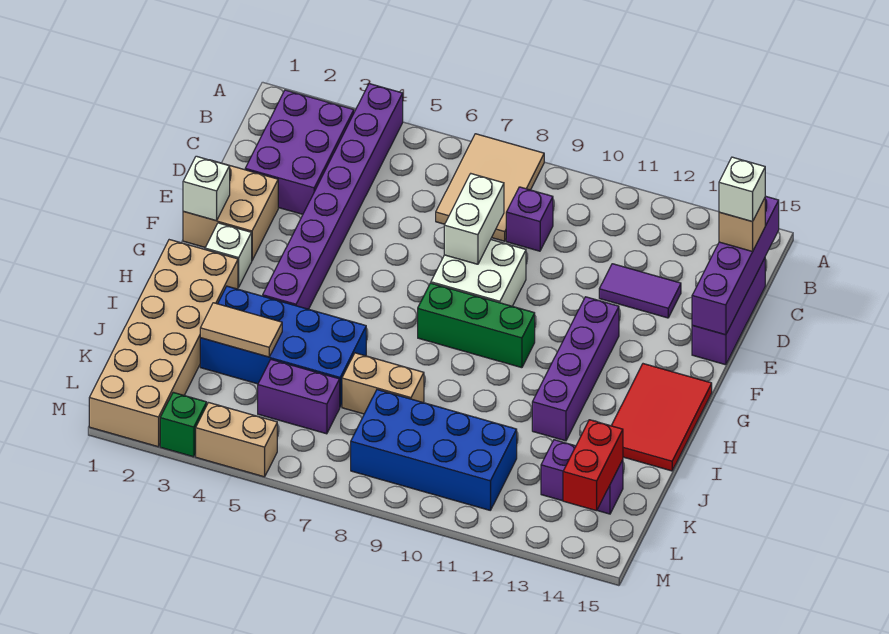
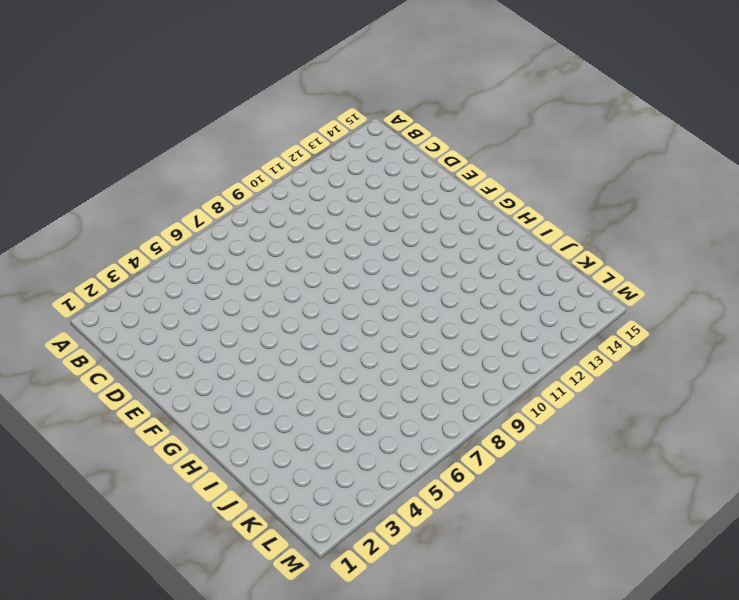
none -> purple 1x8 brick [263,84,403,309]
none -> tan 2x3 tile [436,134,544,241]
none -> purple 2x3 brick [245,90,354,214]

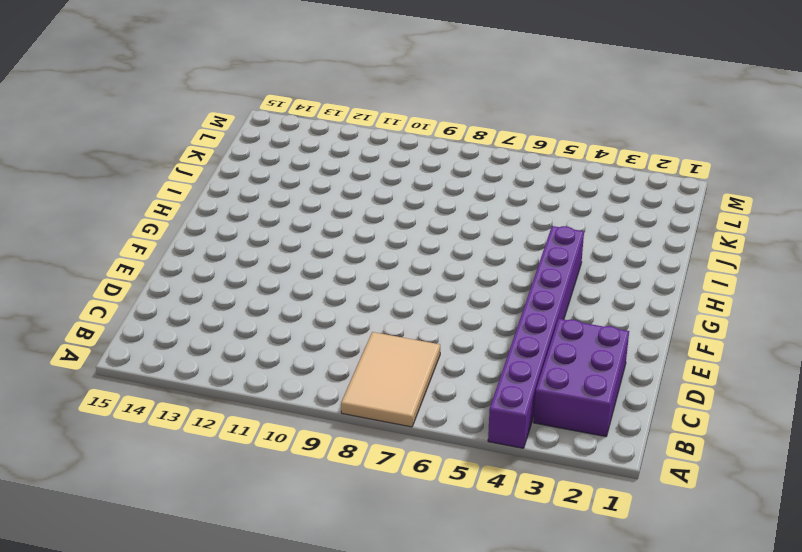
none -> purple 1x1 brick [506,187,553,251]
none -> purple 1x3 brick [692,258,765,365]
none -> purple 1x2 tile [599,264,681,318]

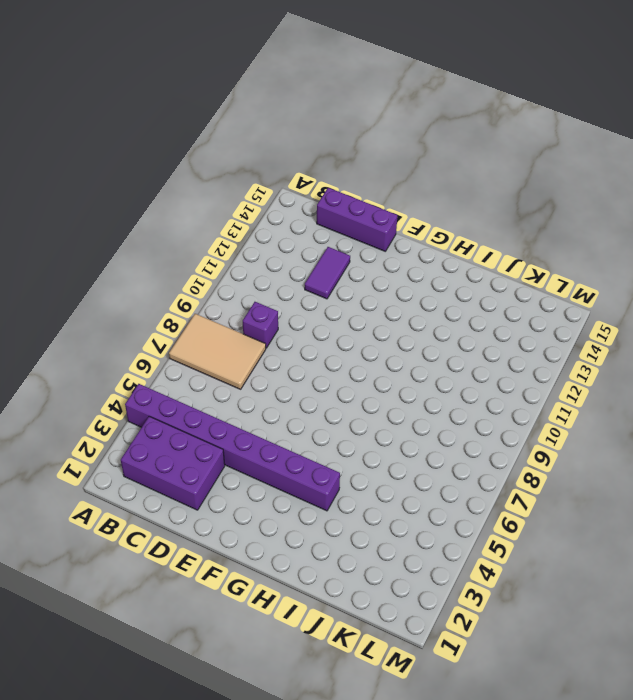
none -> tan 2x2 brick [183,160,278,260]
none -> white 2x2 brick [431,240,526,306]
none -> purple 1x4 brick [532,297,619,441]

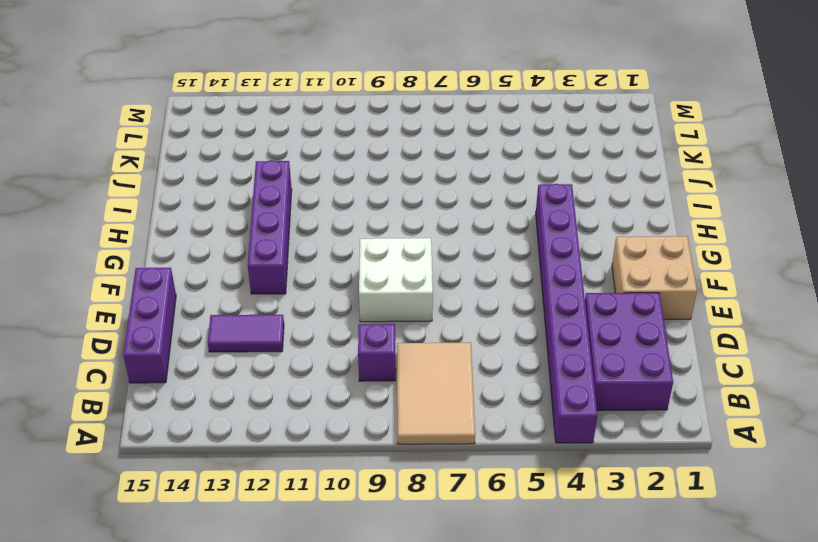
none -> white 1x1 brick [205,223,252,287]
none -> green 1x3 brick [418,283,535,368]
none -> red 2x3 tile [611,364,712,471]

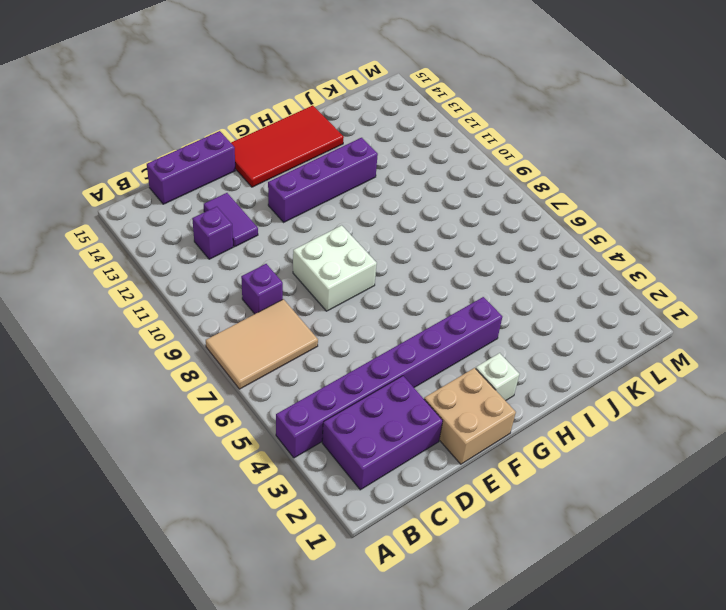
purple 1x1 brick [192,207,233,259] -> none
red 2x4 tile [231,105,344,187] -> red 2x3 tile [611,364,712,471]
none -> green 1x3 brick [418,283,535,368]
none -> tan 2x6 brick [89,240,238,447]
none -> blue 2x4 brick [200,286,366,407]

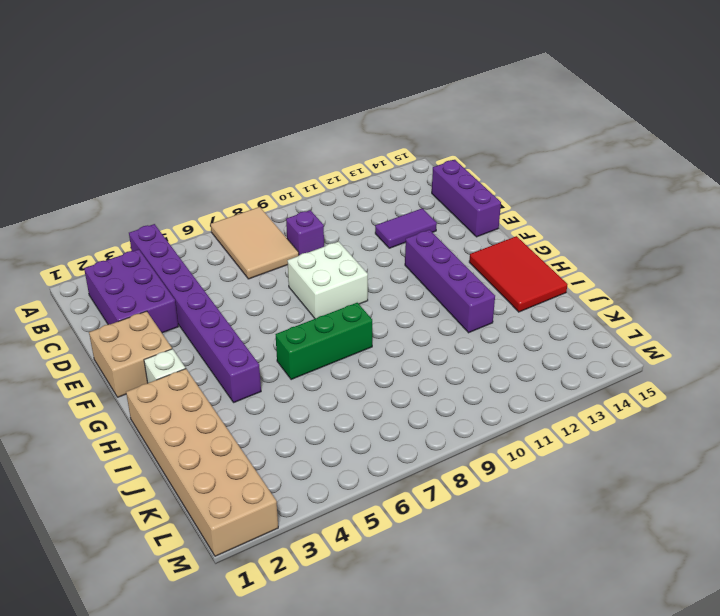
green 1x3 brick [276,303,372,380] -> green 1x3 brick moved to [418,283,535,368]
none -> blue 2x4 brick [200,286,366,407]
none -> tan 1x2 brick [342,353,424,414]
none -> purple 1x2 brick [258,360,340,434]

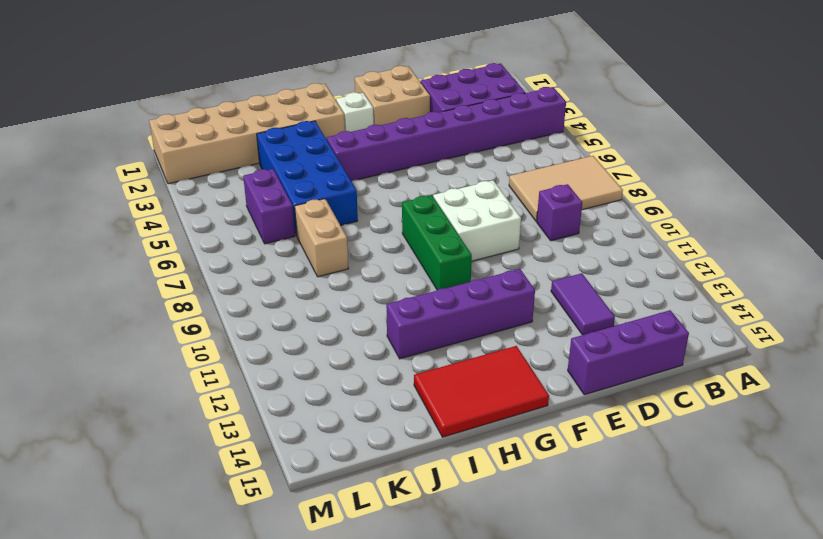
none -> blue 2x4 brick [351,390,517,510]
none -> purple 1x2 brick [541,440,623,514]
none -> green 1x1 brick [160,392,207,457]

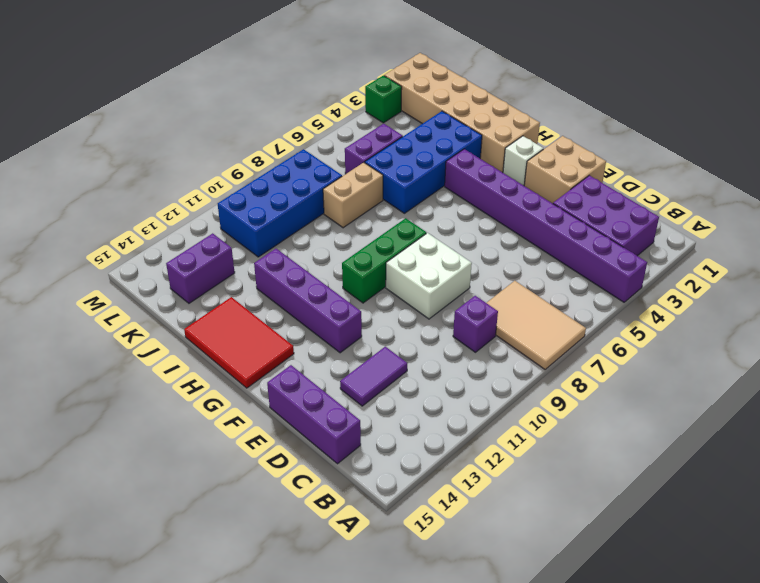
none -> tan 1x2 brick [196,403,277,477]
none -> purple 1x4 brick [692,196,779,335]
none -> white 1x2 brick [444,174,504,264]

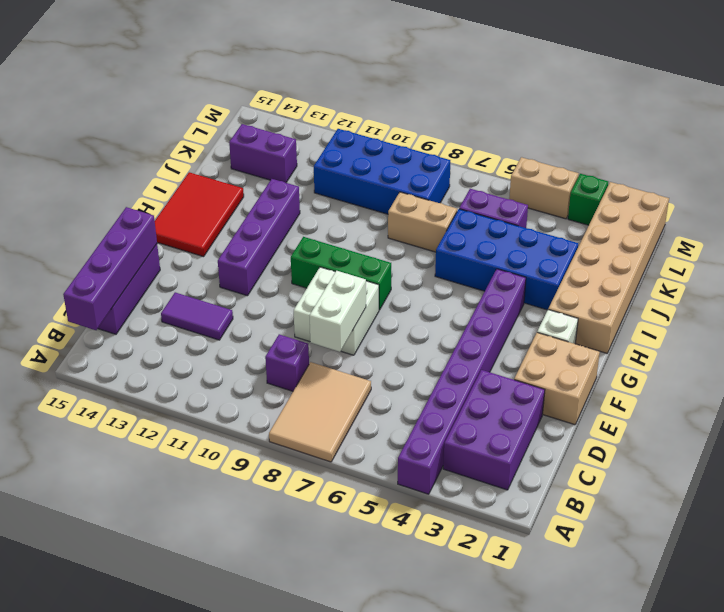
none -> white 1x1 brick [183,156,230,221]
none -> tan 1x2 tile [200,303,282,357]
none -> red 1x2 brick [563,420,623,511]

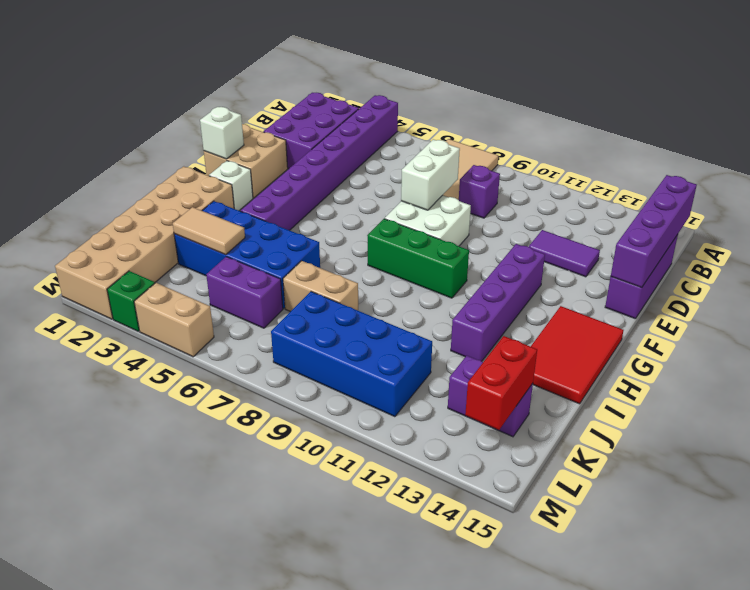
none -> tan 1x1 brick [719,198,765,252]
none -> white 1x1 brick [719,157,765,222]

